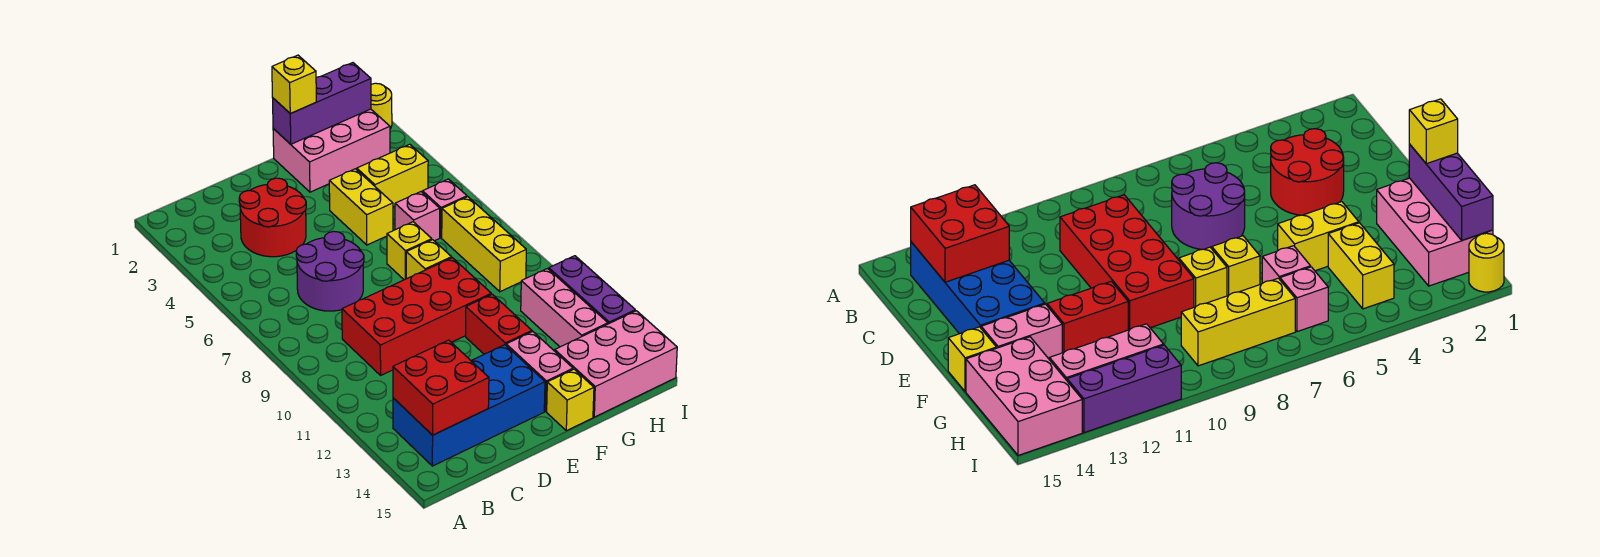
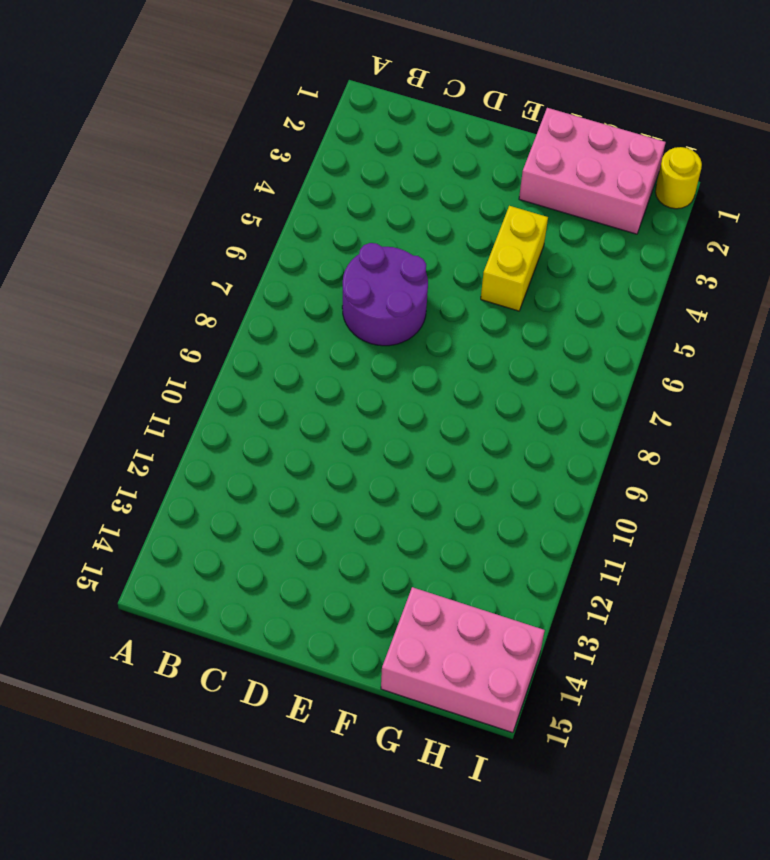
none -> blue 2x4 brick [393,345,545,466]
none -> red 2x2 round brick [239,178,306,257]
none -> red 2x4 brick [342,258,491,375]

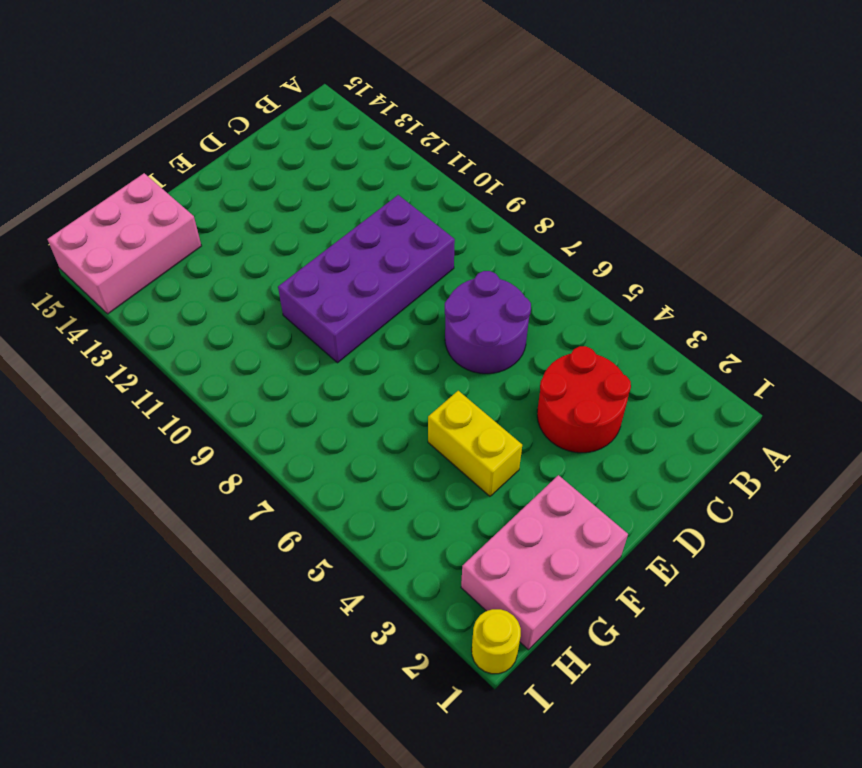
purple 2x4 brick [278,195,455,363] -> red 2x4 brick [342,258,491,375]
none -> blue 2x4 brick [393,345,545,466]
none -> yellow 1x1 brick [387,222,432,280]
none -> yellow 1x1 brick [406,240,451,279]

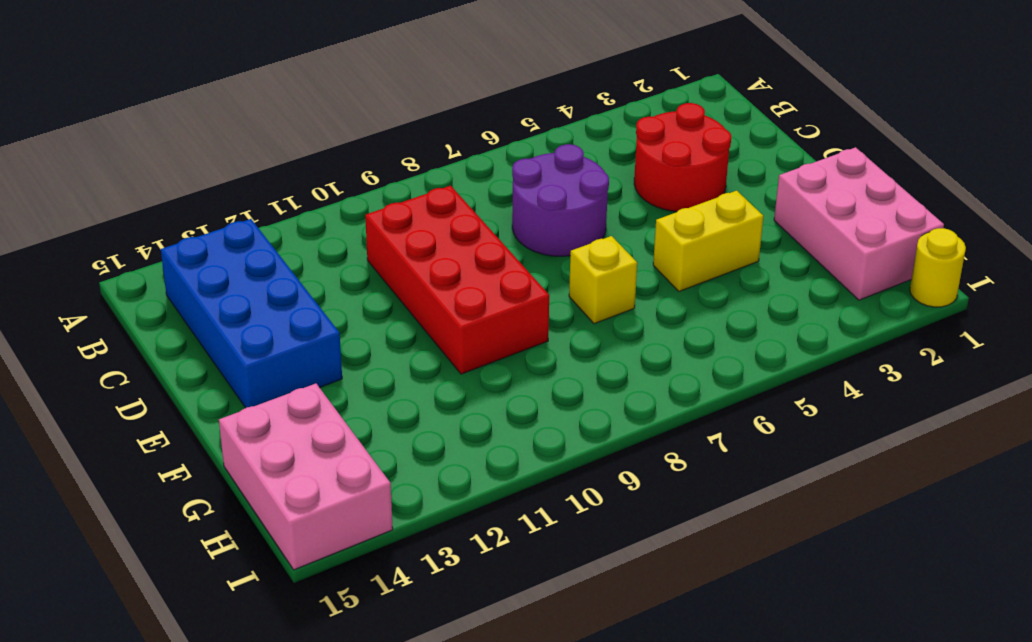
none -> yellow 1x1 brick [406,240,451,279]
none -> red 1x2 brick [466,294,532,354]
none -> pink 1x2 brick [506,332,573,411]

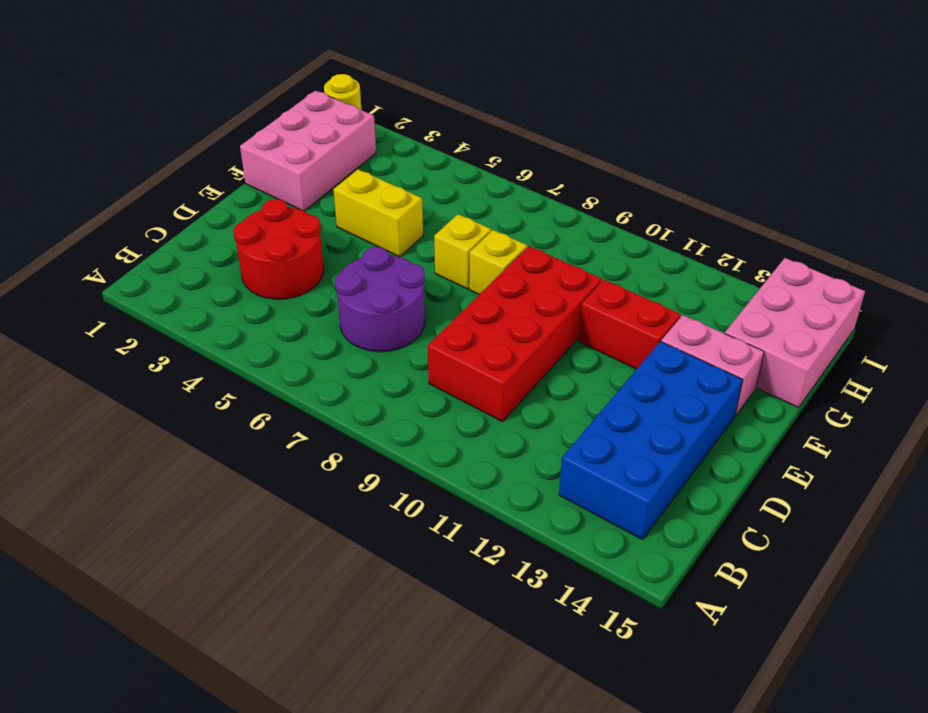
none -> yellow 1x1 brick [547,369,594,431]
none -> yellow 1x2 brick [357,144,428,207]
none -> pink 1x1 brick [395,192,440,241]

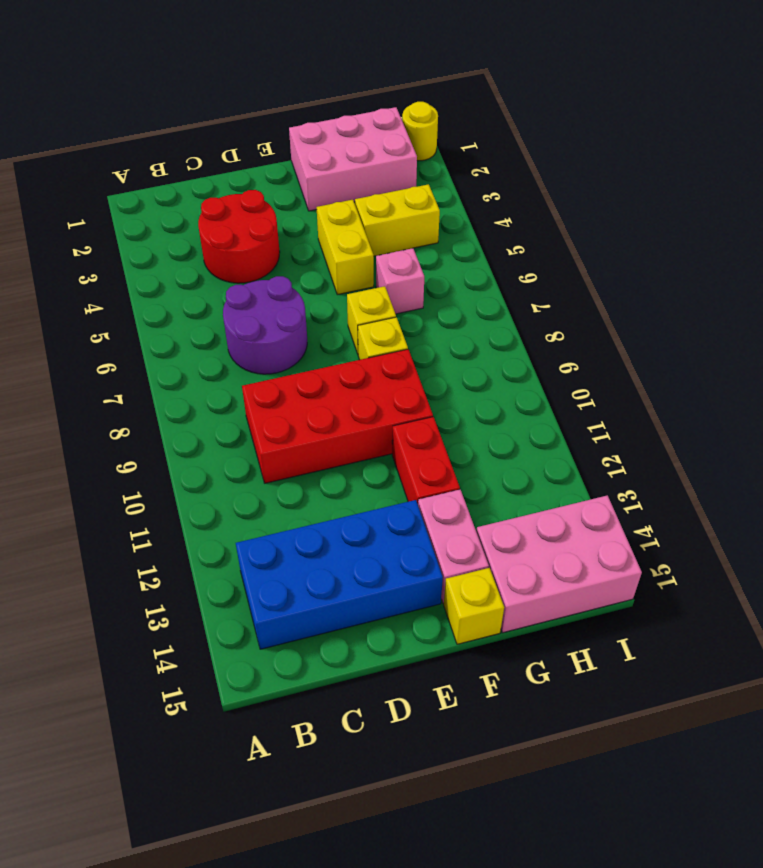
none -> pink 1x1 brick [423,179,467,238]
none -> yellow 1x3 brick [442,197,526,292]
none -> pink 1x3 brick [521,269,608,347]

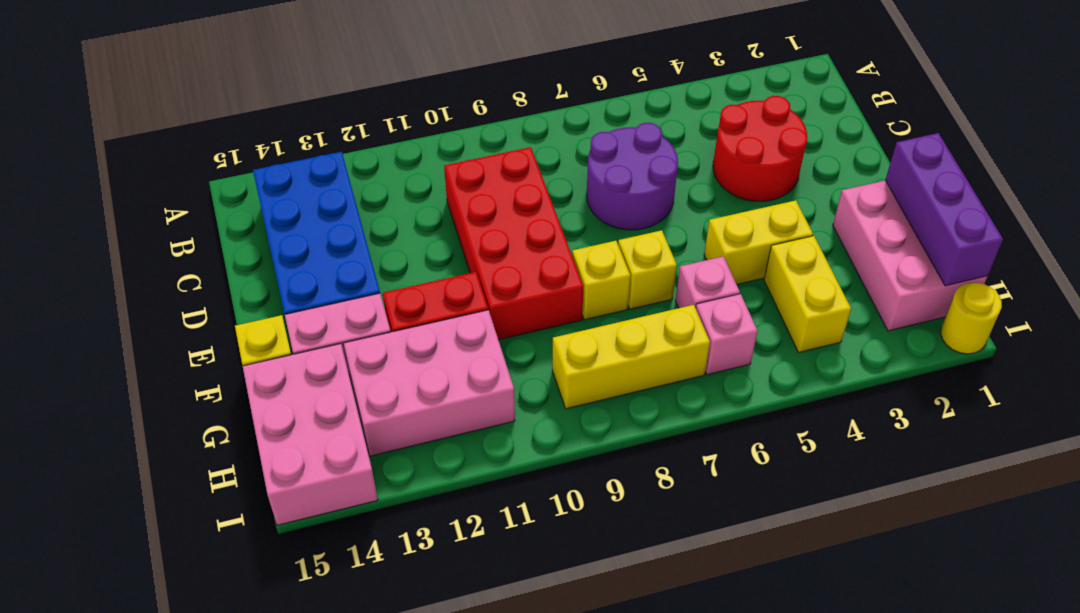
pink 2x3 brick [344,310,515,456] -> pink 1x3 brick [521,269,608,347]
none -> purple 1x3 brick [549,256,635,324]
none -> red 2x2 brick [393,340,489,435]
none -> yellow 1x1 brick [272,55,316,114]

